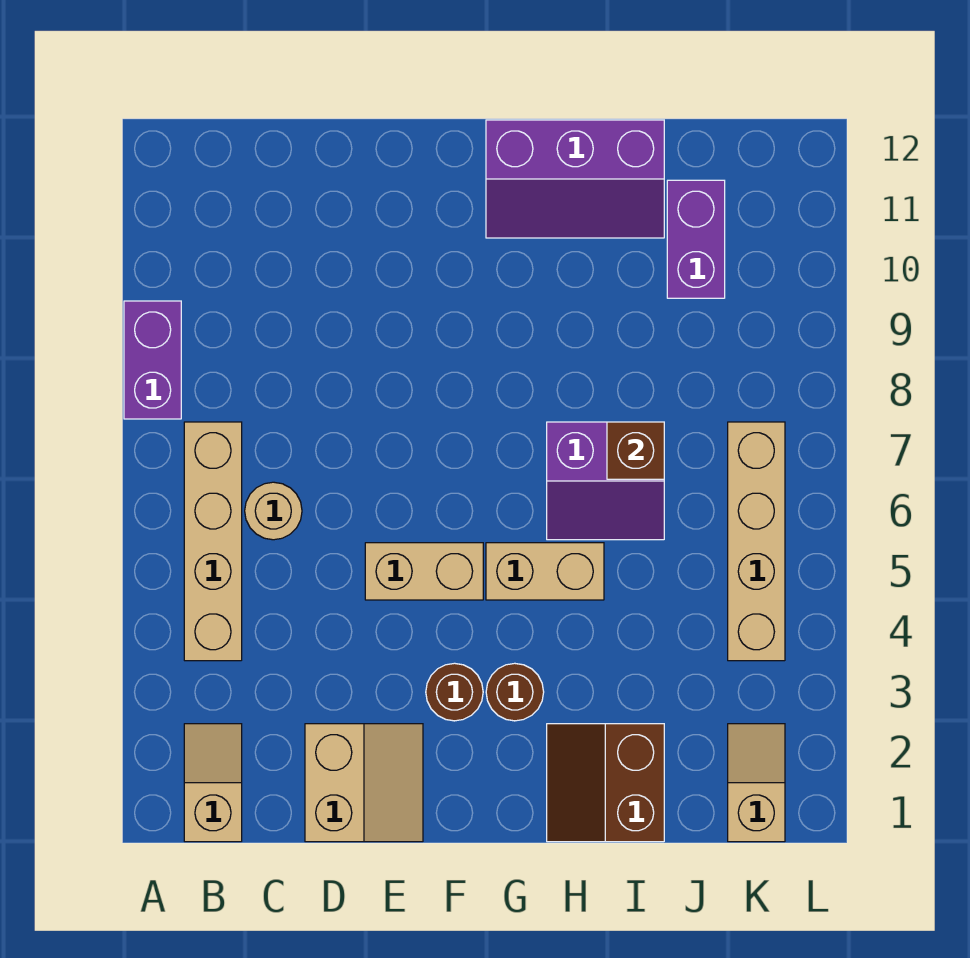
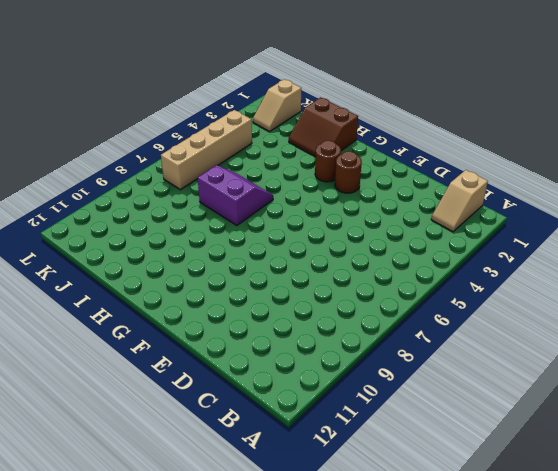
brown 2x2 slope [289,97,358,157] -> brown 2x2 slope turned to [547,724,664,842]
none -> purple 1x2 brick [124,301,181,419]
none -> tan 1x4 brick [184,422,242,661]
none -> tan 1x1 round brick [245,482,302,540]

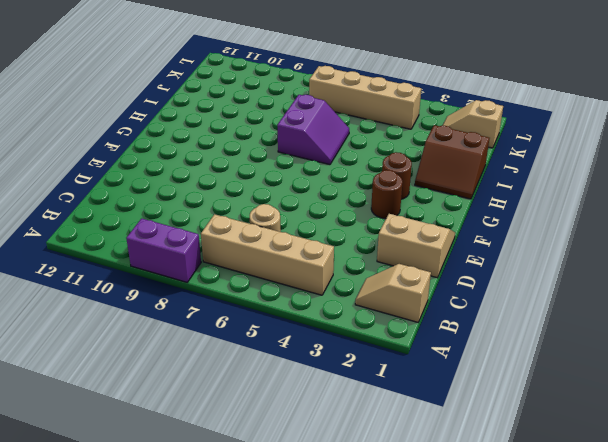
none -> tan 1x2 brick [365,543,483,600]
none -> tan 1x2 brick [486,543,604,600]
none -> purple 2x3 slope [486,120,664,238]

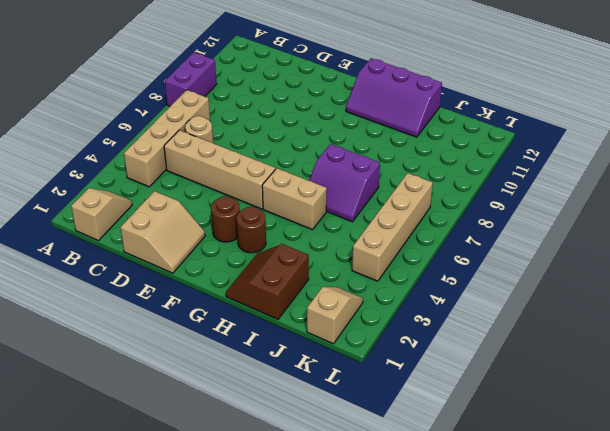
tan 1x4 brick [164,130,275,209] -> tan 1x2 brick [365,543,483,600]
none -> purple 1x2 brick [667,180,725,298]
none -> brown 1x1 brick [607,422,664,479]

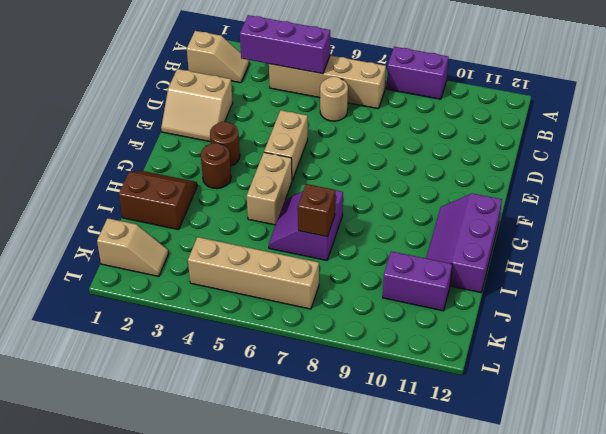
purple 1x3 brick [240,15,330,74] -> none

